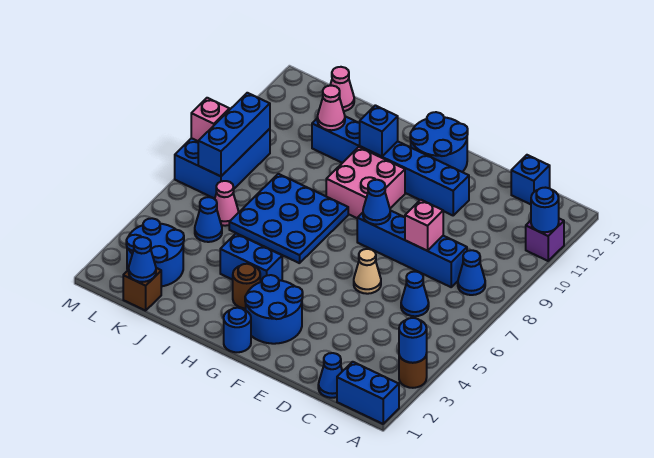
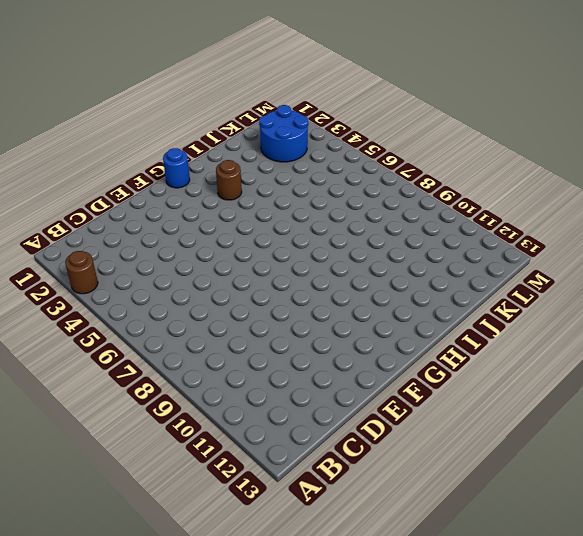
none -> blue 1x2 brick [337,362,399,424]
none -> purple 1x1 brick [526,219,564,261]
none -> blue 1x1 cone [458,250,485,295]
none -> blue 1x1 cone [318,353,342,398]

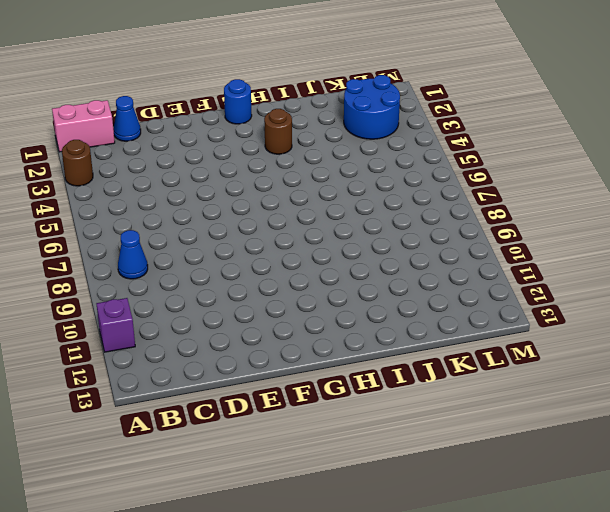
pink 1x2 brick [52,100,115,152] -> blue 1x2 brick [337,362,399,424]
none -> blue 1x1 cone [401,272,429,316]
none -> blue 1x4 brick [357,210,467,287]
none -> blue 1x1 brick [511,155,550,204]
none -> tan 1x1 cone [354,249,381,294]

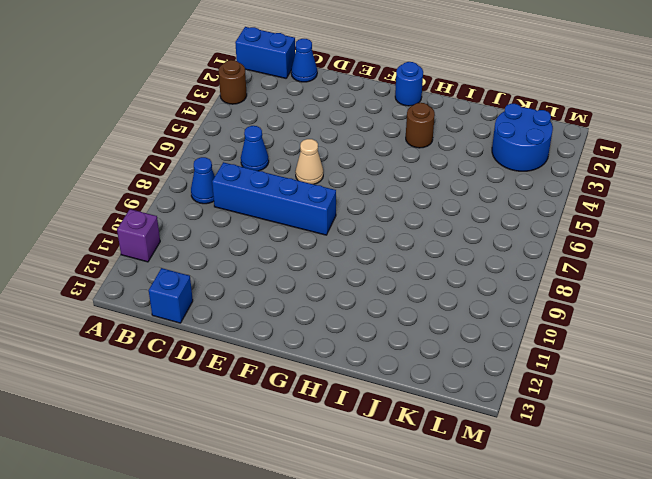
none -> blue 1x6 brick [312,116,469,215]
none -> blue 2x2 round brick [245,275,303,344]
none -> blue 2x2 round brick [410,112,468,172]
none -> pink 2x2 brick [326,147,405,218]

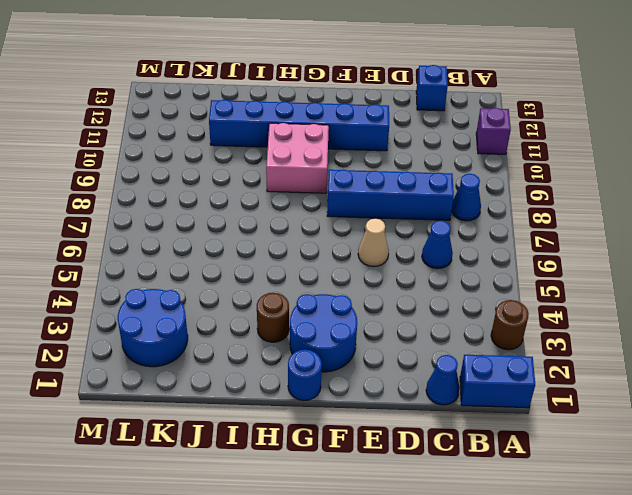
none -> blue 2x2 round brick [410,112,468,172]
none -> blue 1x2 brick [220,233,282,282]
none -> blue 3x3 plate [229,174,348,263]
none -> brown 1x1 brick [123,268,161,311]

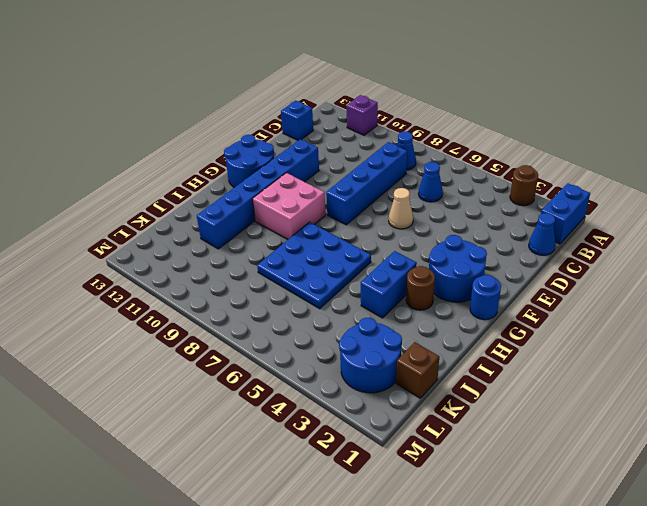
none -> blue 1x1 cone [195,197,222,242]
none -> pink 1x1 cone [215,181,239,226]
none -> pink 1x1 cone [330,67,354,111]
none -> blue 2x3 brick [175,129,270,199]

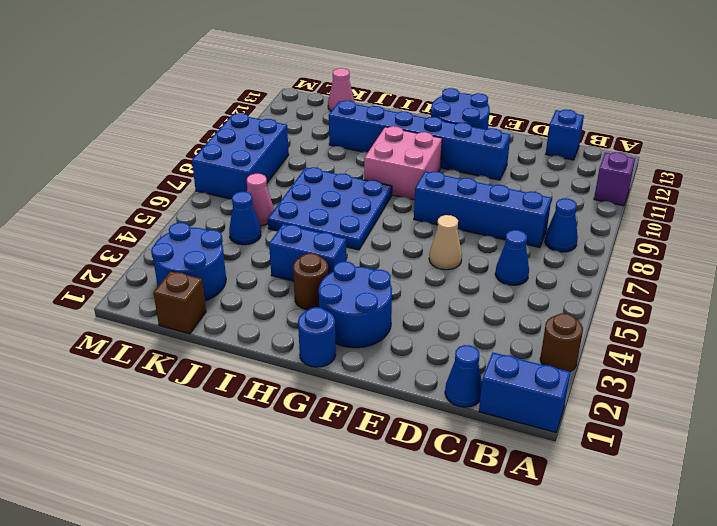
none -> blue 1x1 round brick [399,318,427,363]
none -> blue 1x1 round brick [531,188,559,232]
none -> pink 1x1 brick [405,200,443,251]
none -> blue 1x1 cone [363,180,390,224]

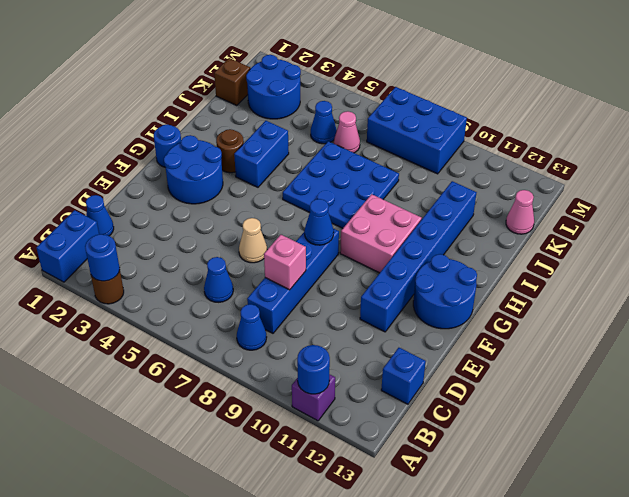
none -> blue 1x1 brick [360,105,398,157]
none -> pink 1x1 cone [317,86,345,130]
none -> blue 1x1 cone [129,237,156,282]
none -> blue 1x3 brick [198,93,270,176]

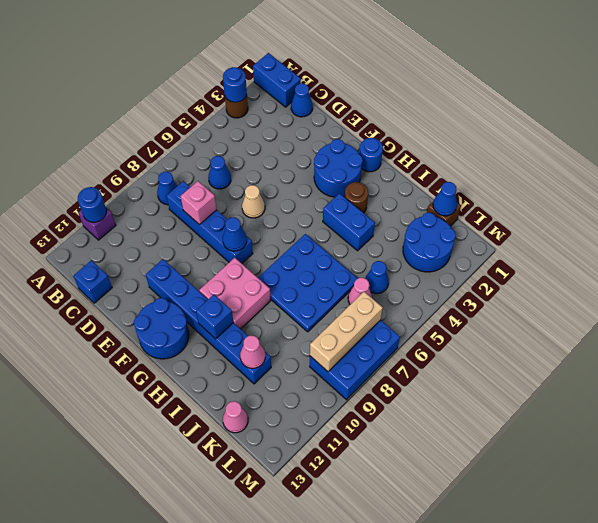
tan 1x3 brick [310,292,383,372] -> blue 1x3 brick [198,93,270,176]
none -> pink 1x1 brick [191,98,230,141]

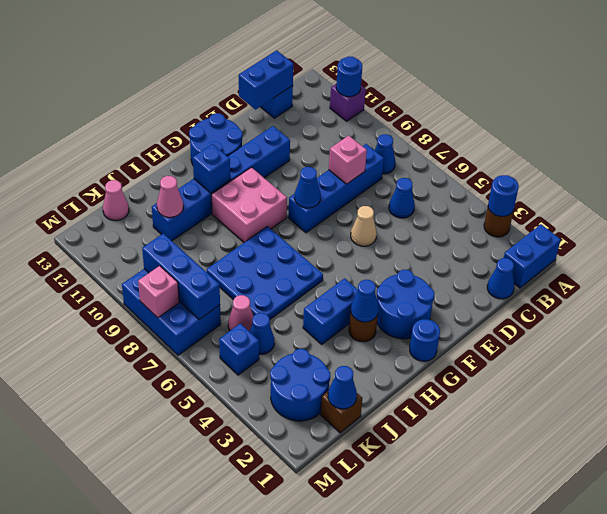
blue 1x2 brick [239,50,294,110] -> none
blue 1x1 cone [351,280,378,322] -> none
blue 1x1 brick [219,323,259,375] -> none

